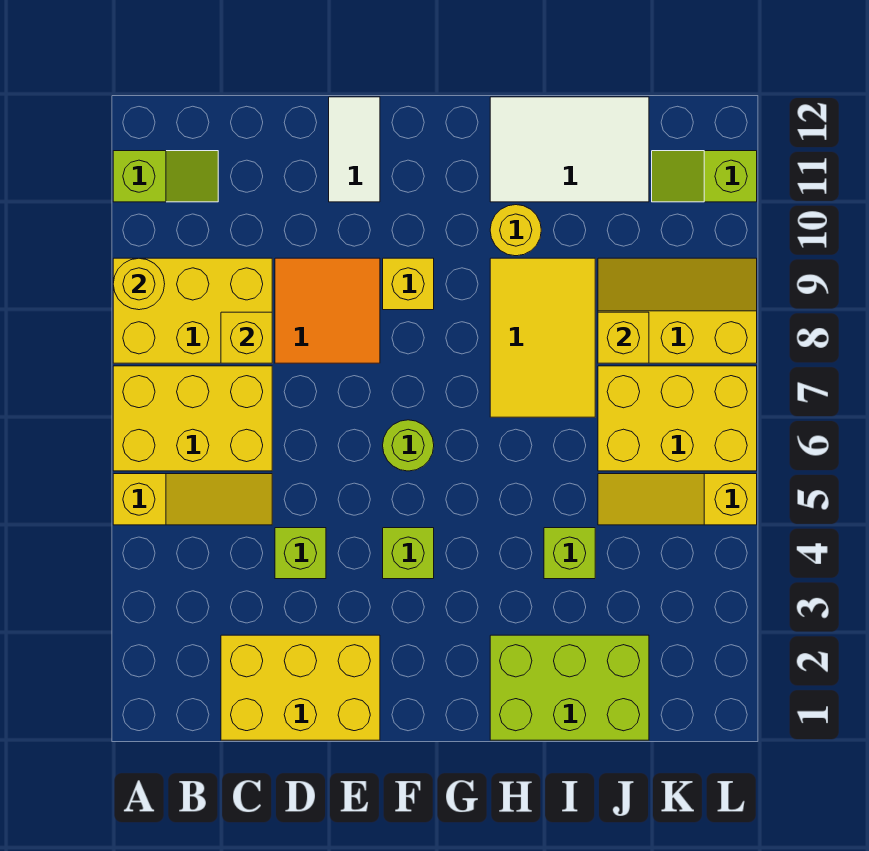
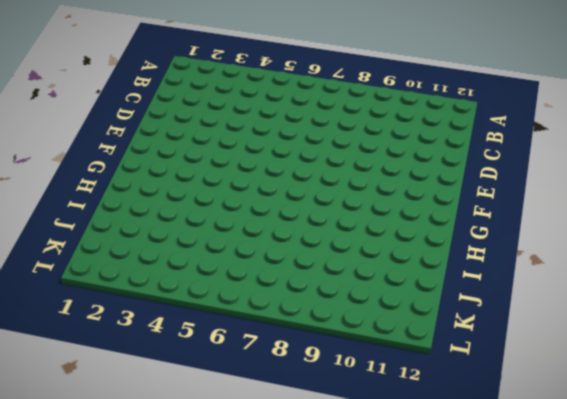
none -> yellow 1x3 slope [113,474,272,525]
none -> yellow 2x3 brick [113,366,272,471]
none -> yellow 2x3 brick [113,258,272,363]

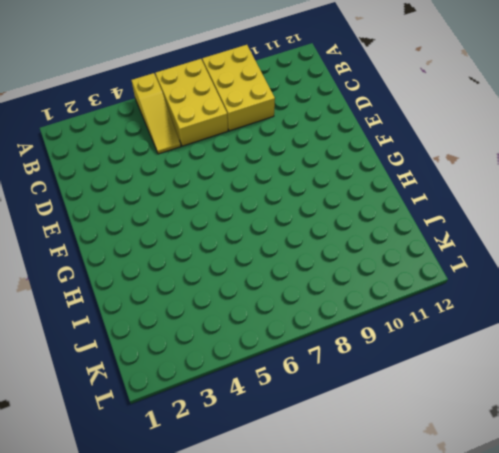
none -> lime 1x2 slope [113,151,218,202]
none -> yellow 2x3 brick [221,635,380,740]
none -> lime 1x1 brick [275,528,326,579]

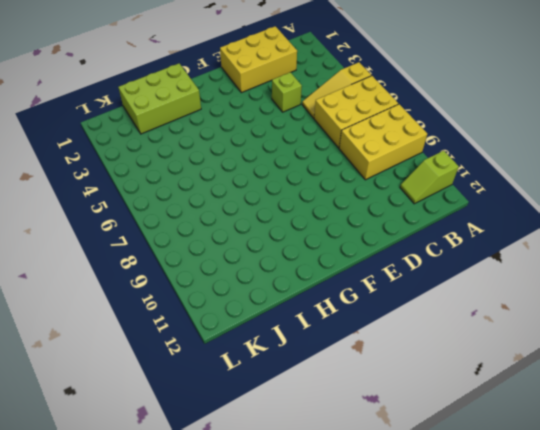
none -> orange 2x2 tile [275,258,380,363]
none -> white 1x2 tile [329,97,380,202]
none -> lime 1x1 brick [383,528,434,579]

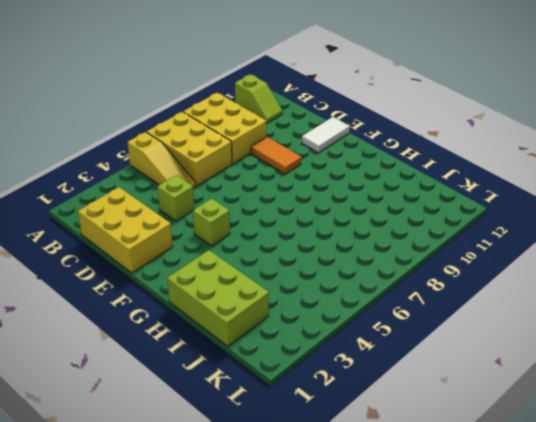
orange 1x2 tile [251,137,301,174] -> orange 2x2 tile [275,258,380,363]
none -> lime 1x1 round brick [383,420,434,471]
none -> yellow 1x1 brick [383,258,434,310]
none -> yellow 2x3 tile [490,258,595,417]

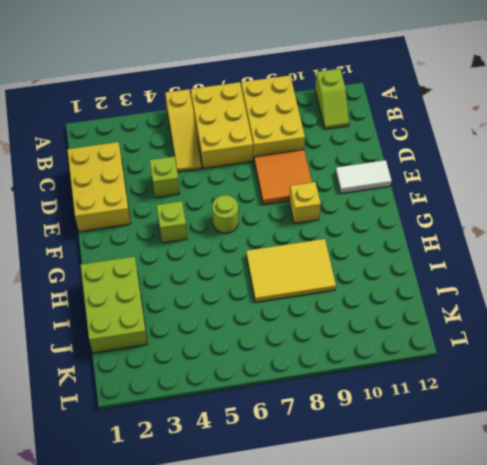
none -> yellow 1x1 round brick [490,205,541,256]
none -> white 2x3 tile [490,97,649,202]
none -> lime 1x1 brick [544,528,595,579]

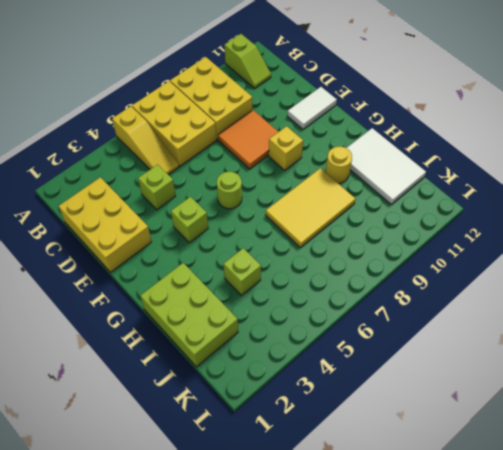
none -> yellow 1x3 slope [598,474,757,525]
none -> yellow 2x3 brick [598,366,757,471]
none -> yellow 2x3 slope [598,258,757,363]

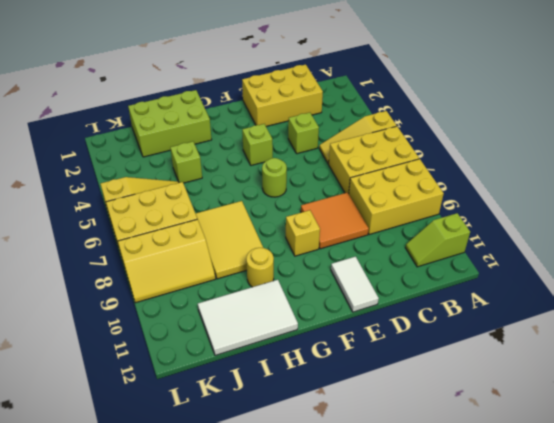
none -> lime 1x2 slope [652,151,757,202]
none -> yellow 1x1 round brick [113,258,165,310]
none -> yellow 1x1 brick [221,312,272,363]

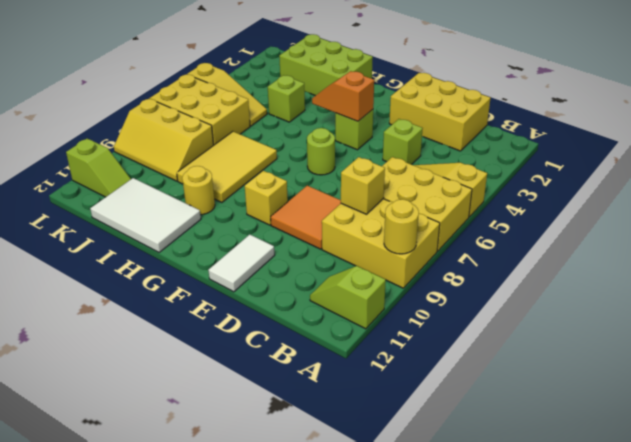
orange 1x2 slope [312,71,374,121] -> none
none -> yellow 1x1 brick [598,312,649,363]

